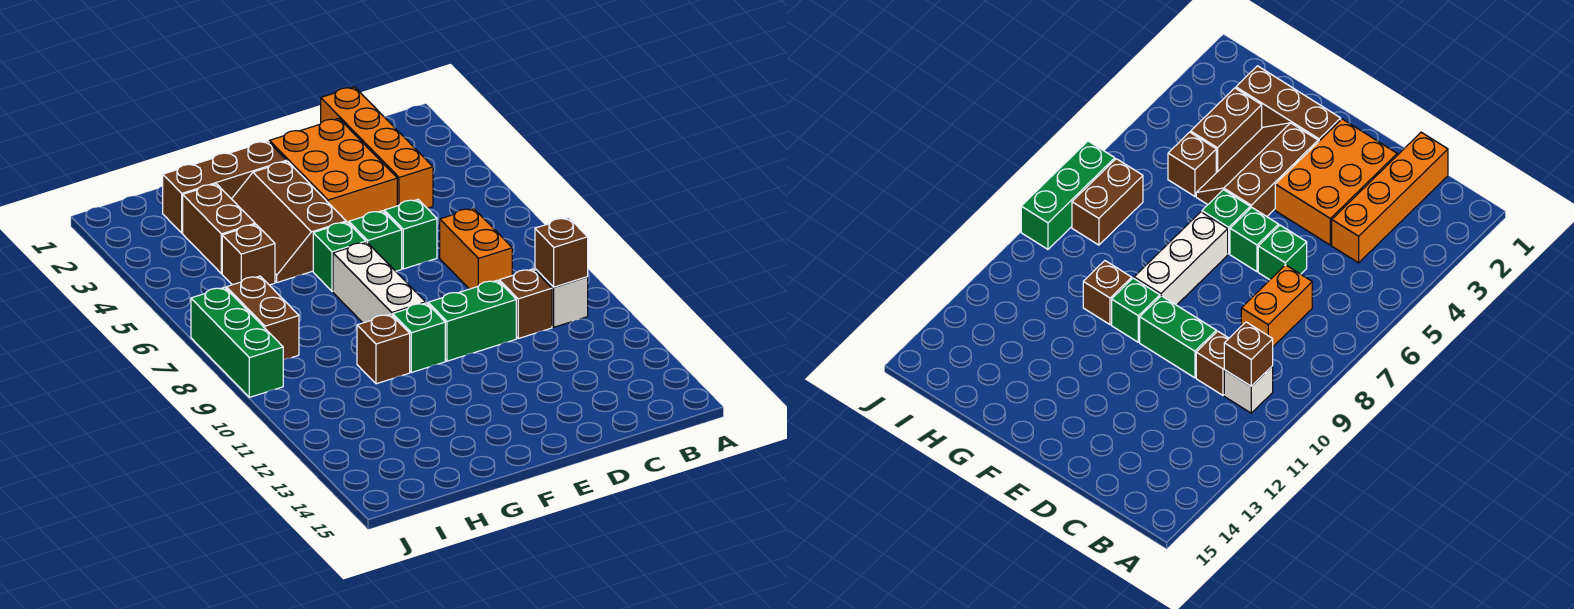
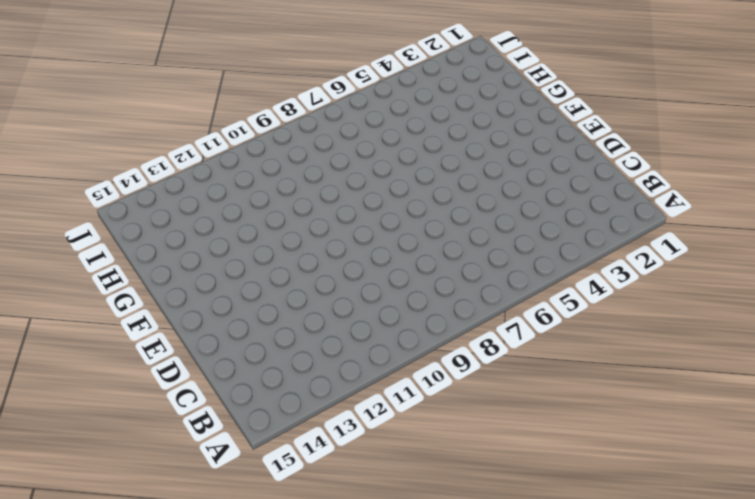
none -> white 1x1 brick [535,269,588,327]
none -> orange 1x4 brick [321,87,433,208]
none -> orange 1x2 brick [440,208,512,289]

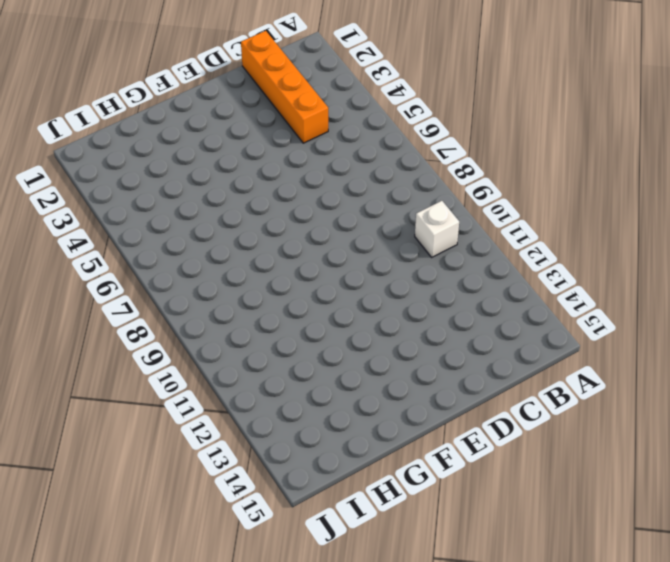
none -> orange 1x2 brick [440,208,512,289]
none -> brown 1x1 brick [499,269,552,339]
none -> orange 2x3 brick [269,118,397,223]

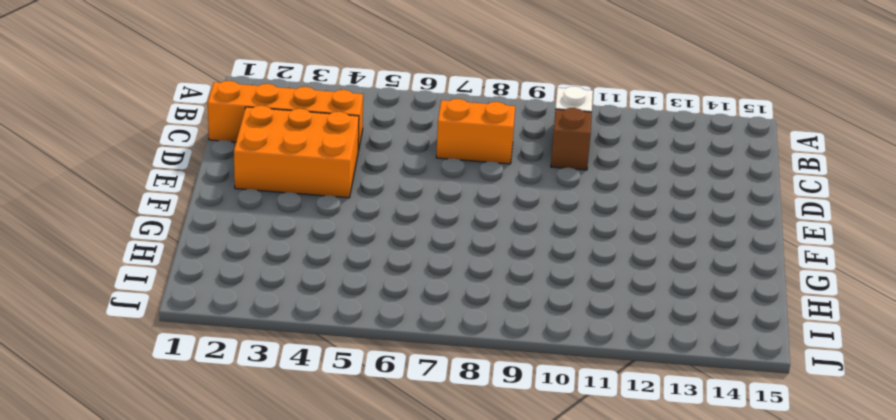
none -> green 1x1 brick [384,200,437,269]
none -> green 1x2 brick [428,280,516,361]
none -> green 1x1 brick [349,211,402,271]

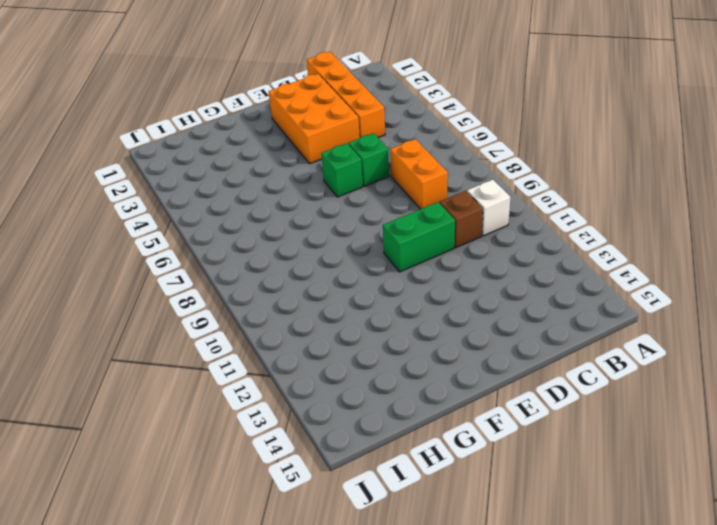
none -> brown 1x3 brick [163,141,287,233]
none -> brown 2x3 slope [232,161,346,282]
none -> green 1x1 brick [313,222,366,292]

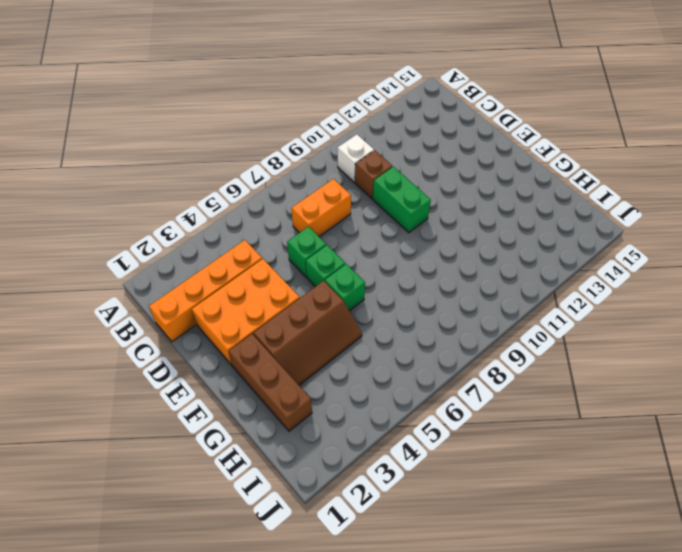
none -> white 1x3 brick [333,242,426,323]
none -> green 1x1 brick [393,303,445,373]
none -> brown 1x1 brick [357,314,410,384]

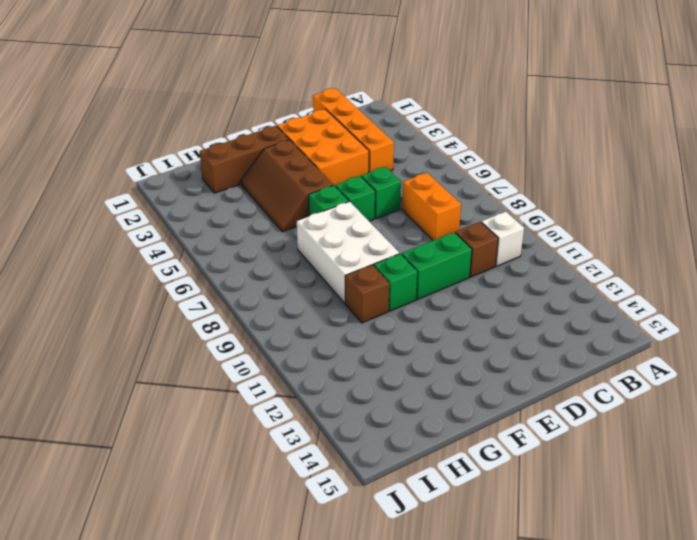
white 2x3 brick [297,202,399,303] -> white 1x3 brick [333,242,426,323]
none -> brown 1x2 brick [183,184,255,274]
none -> brown 1x1 brick [222,224,275,285]
none -> brown 1x2 brick [226,276,299,360]

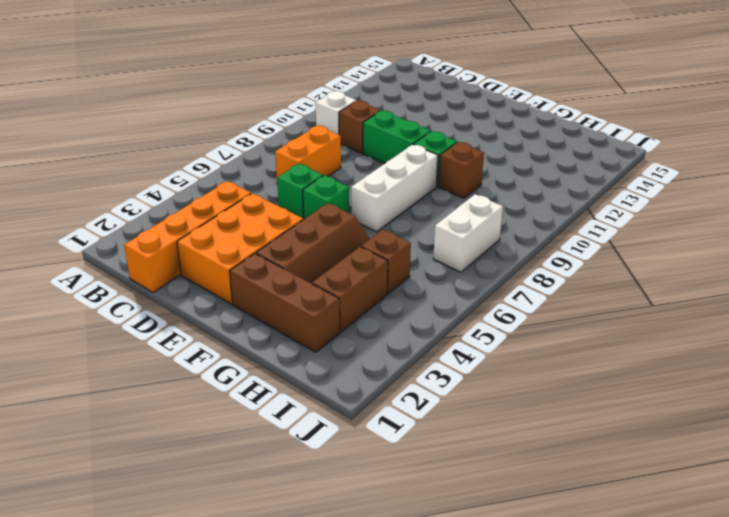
white 1x2 brick [433,194,503,272] -> brown 1x2 brick [226,276,299,360]
none -> green 1x1 brick [313,222,366,292]
none -> green 1x3 brick [191,287,283,397]
none -> brown 1x1 brick [535,218,588,287]

